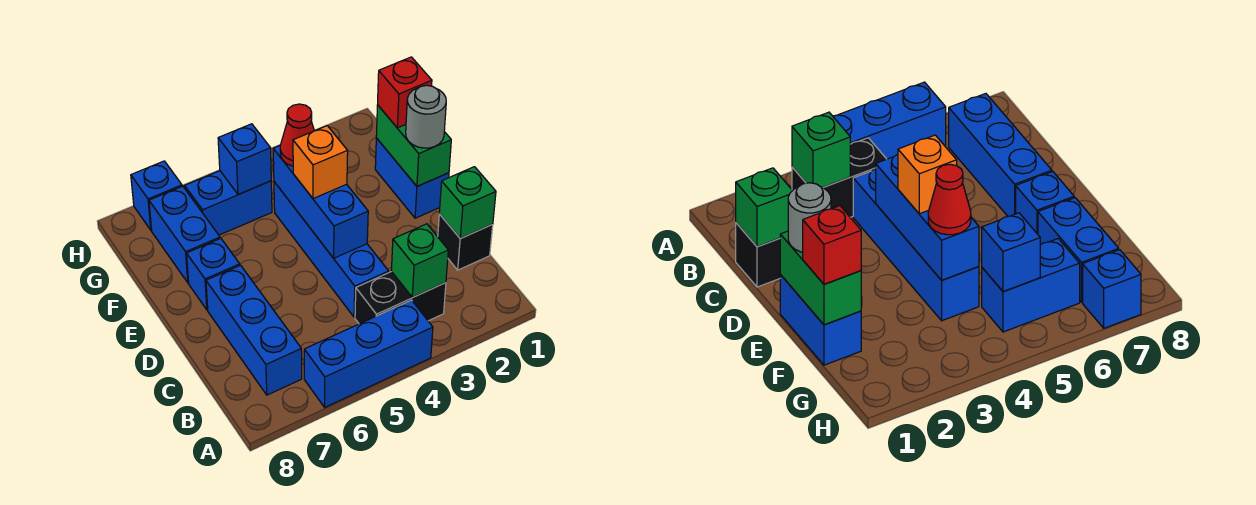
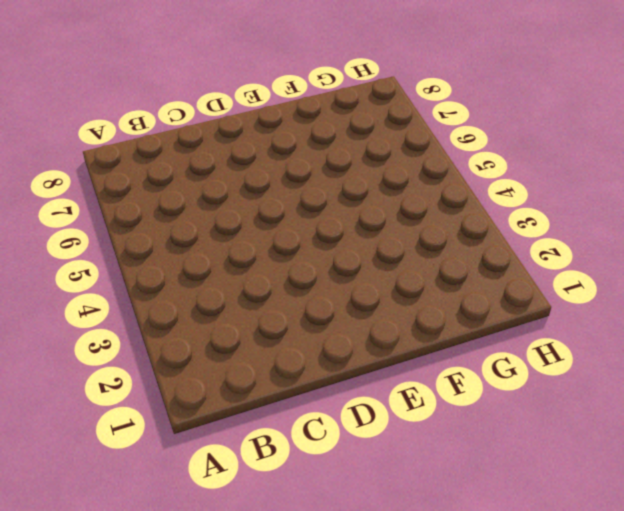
none -> blue 1x3 brick [304,300,433,407]
none -> black 1x2 brick [355,272,446,324]
none -> blue 1x3 brick [206,265,302,395]

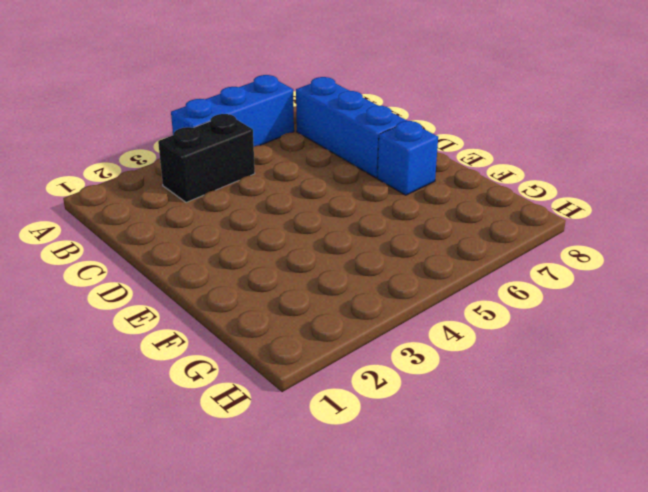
none -> black 1x1 brick [438,214,493,270]
none -> blue 1x4 brick [274,182,389,317]
none -> blue 1x2 brick [375,138,449,218]

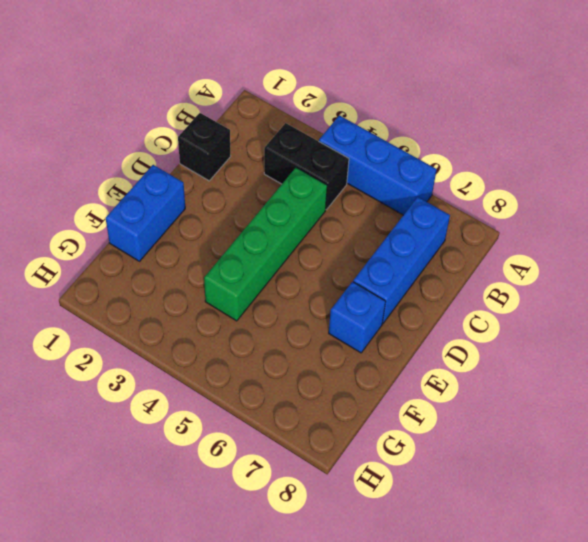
green 1x4 brick [204,168,327,321] -> blue 1x4 brick [274,182,389,317]
none -> blue 1x2 brick [149,186,220,283]
none -> blue 1x2 brick [185,171,272,235]
none -> blue 1x1 brick [131,161,182,230]

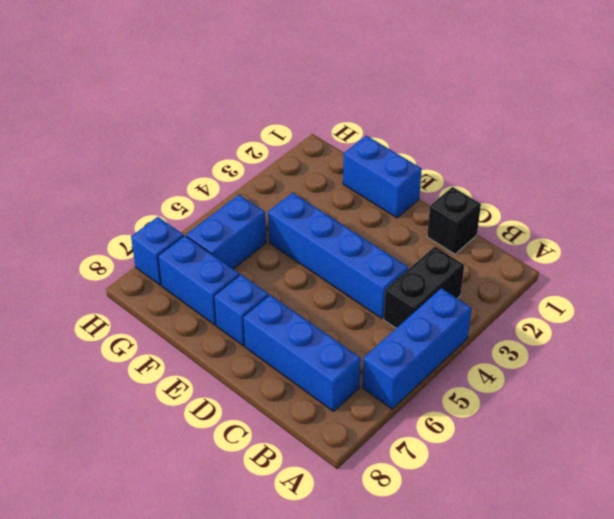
none -> green 1x1 brick [391,224,448,297]
none -> green 1x1 brick [439,167,496,239]
none -> blue 1x3 brick [273,146,368,258]

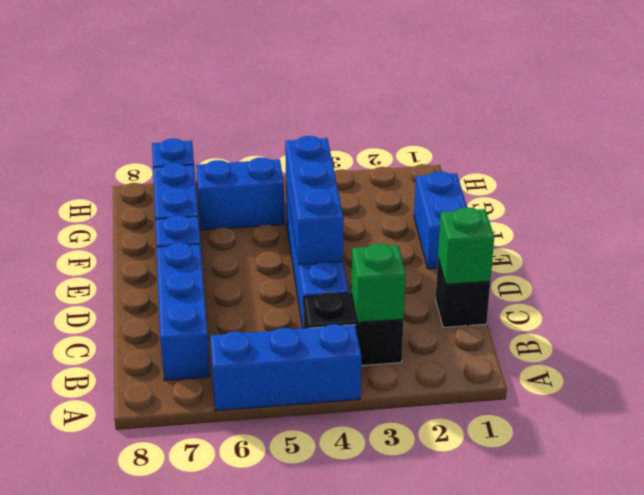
none -> green 1x2 brick [376,105,451,186]
none -> blue 1x1 brick [218,124,271,195]
none -> grey 1x1 round brick [406,85,446,148]

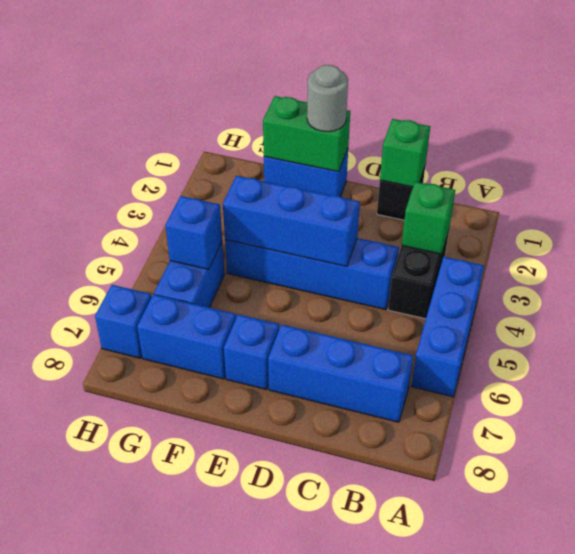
none -> orange 1x1 brick [293,126,348,199]
none -> red 1x1 brick [378,57,432,128]
none -> red 1x1 cone [280,104,314,166]

